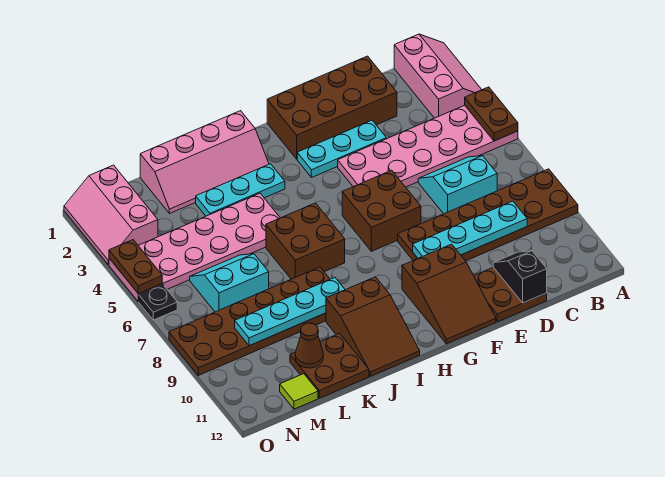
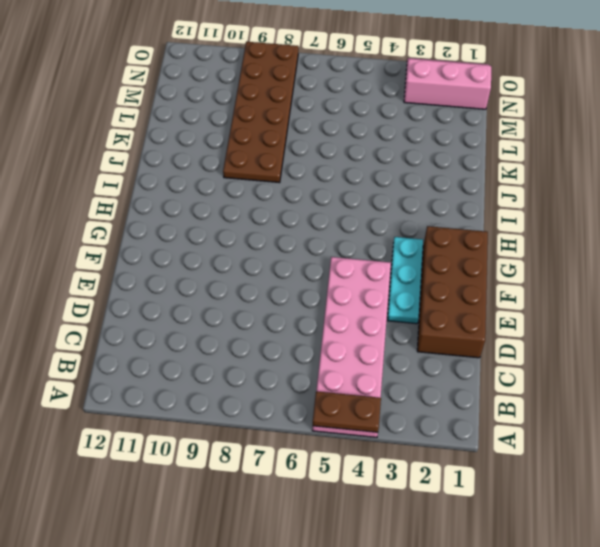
none -> pink 2x3 slope [394,34,482,118]
none -> brown 2x6 plate [398,169,578,261]
none -> cyan 2x2 slope [418,156,497,214]

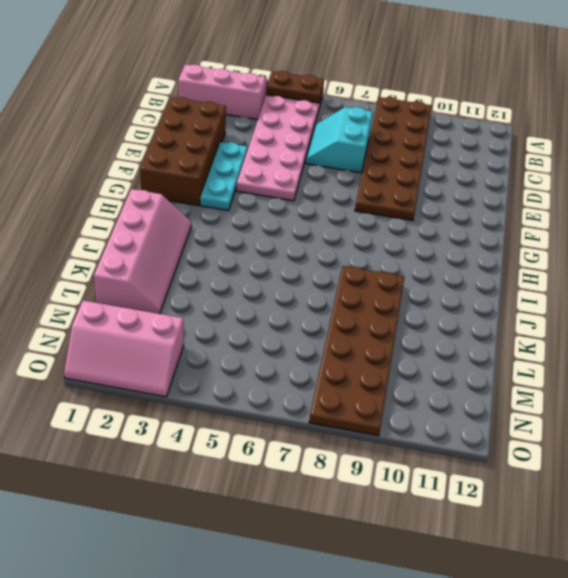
none -> brown 2x2 plate [474,267,547,322]
none -> brown 2x2 brick [342,170,421,251]
none -> brown 2x3 slope [402,244,496,344]

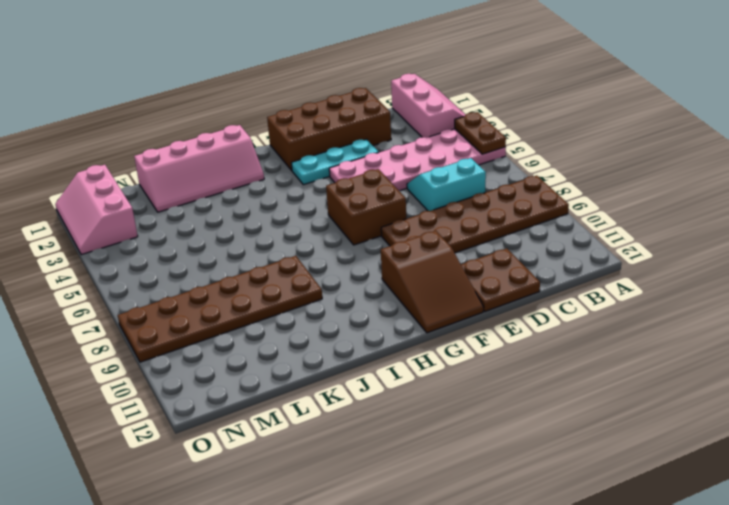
none -> cyan 1x3 plate [196,164,285,216]
none -> brown 2x2 brick [266,203,345,279]
none -> brown 2x3 slope [326,277,420,376]

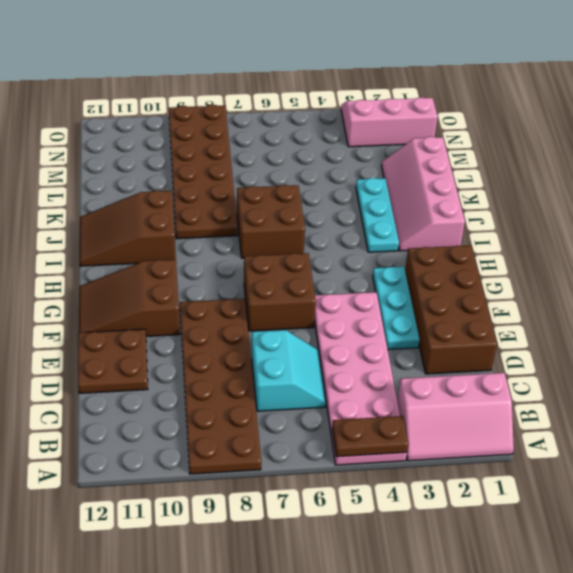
none -> pink 2x6 plate [109,193,280,302]
none -> brown 2x2 plate [290,333,369,398]
none -> cyan 2x2 slope [190,254,269,312]

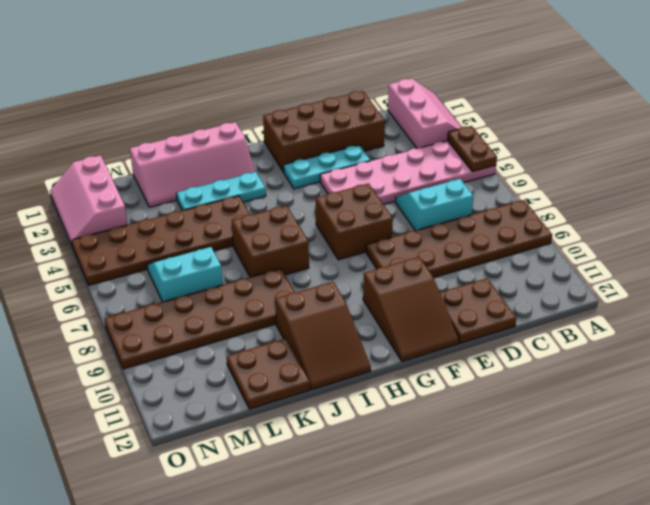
brown 2x6 plate [72,196,250,285] -> pink 2x6 plate [109,193,280,302]
none -> lime 1x1 tile [280,374,318,409]
none -> black 1x1 plate [139,285,177,320]
none -> cyan 1x4 plate [413,201,527,258]

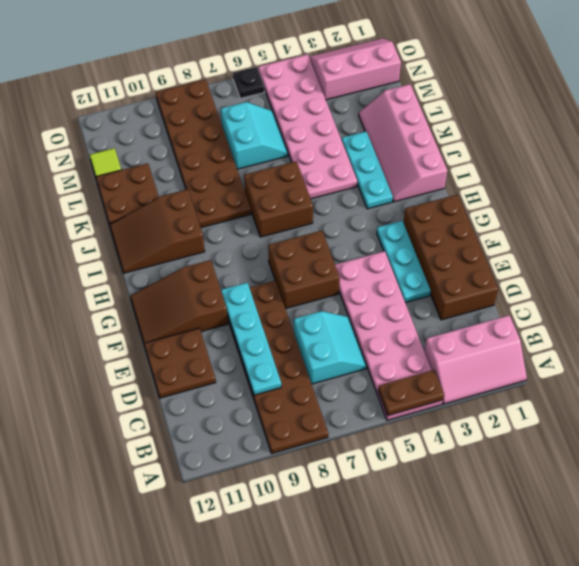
none -> black 1x2 slope [493,251,547,303]
none -> cyan 1x4 plate [235,278,345,346]
none -> brown 1x1 cone [295,323,323,368]

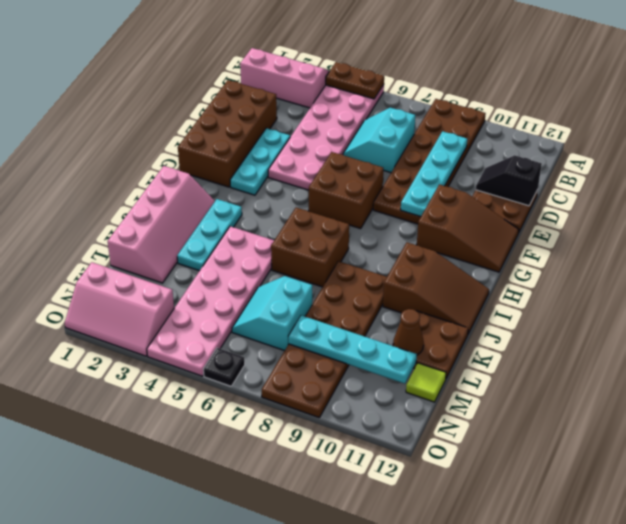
cyan 1x4 plate [289,315,417,384] -> cyan 1x4 plate turned to [235,278,345,346]
none -> brown 1x2 plate [109,240,162,294]

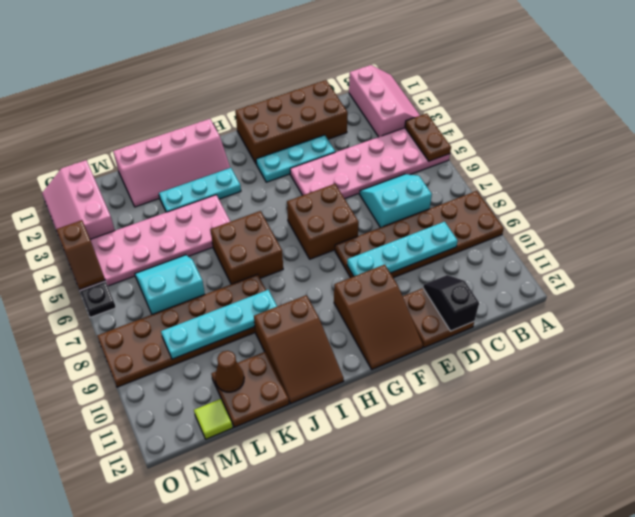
brown 1x2 slope [56,220,105,290] -> brown 1x2 plate [109,240,162,294]

